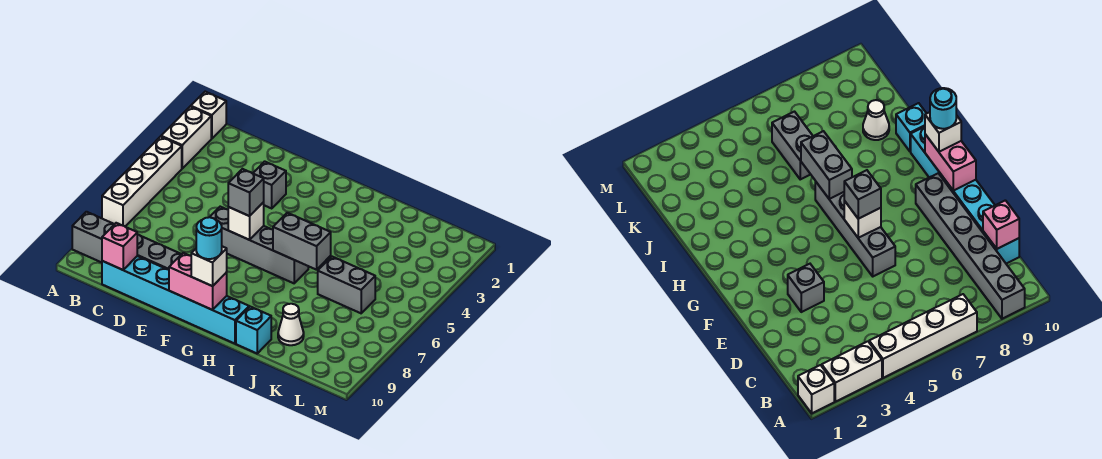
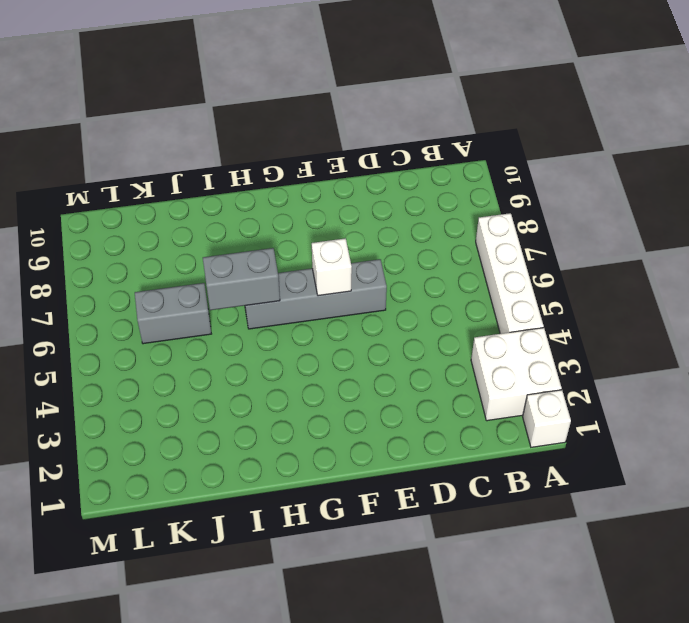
white 2x2 brick [471,328,562,421] -> white 1x2 brick [161,106,211,168]
none -> grey 1x6 brick [72,212,181,270]
none -> cyan 1x6 brick [102,256,249,344]
none -> grey 1x1 brick [253,161,286,208]

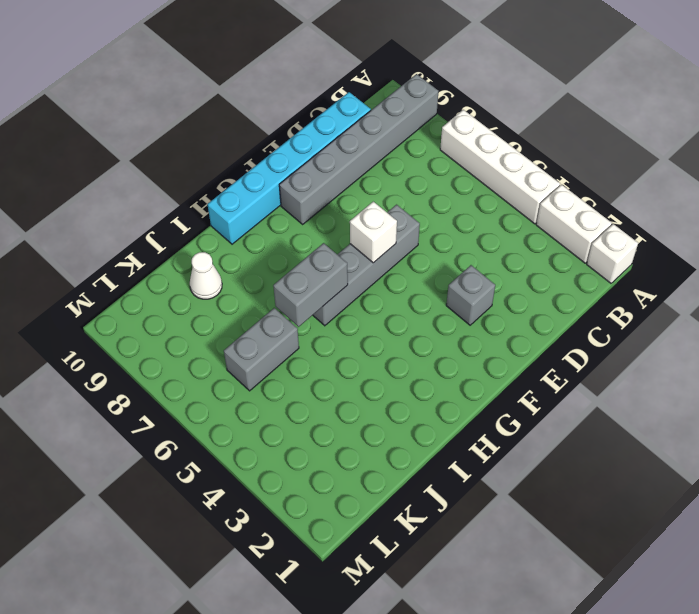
none -> cyan 1x1 brick [236,307,271,353]
none -> pink 1x1 brick [102,223,137,270]
none -> pink 1x2 brick [169,253,227,310]

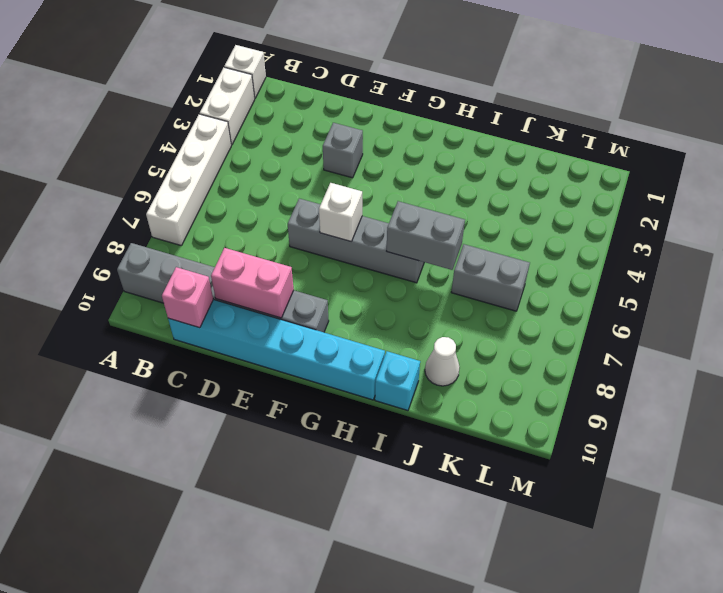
pink 1x2 brick [211,248,294,318] -> pink 1x2 brick moved to [169,253,227,310]
none -> grey 1x1 brick [228,169,264,216]
none -> white 1x1 brick [191,246,227,286]
none -> cyan 1x1 round brick [196,217,222,259]

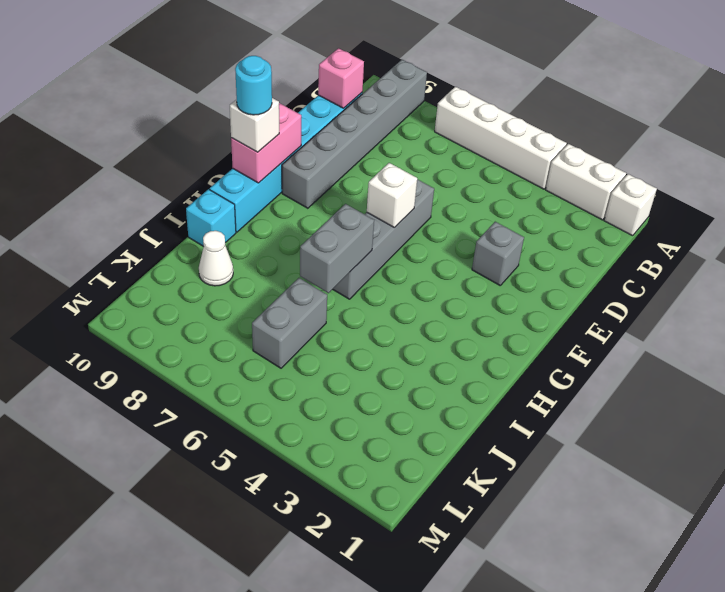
none -> grey 1x1 brick [228,169,264,216]

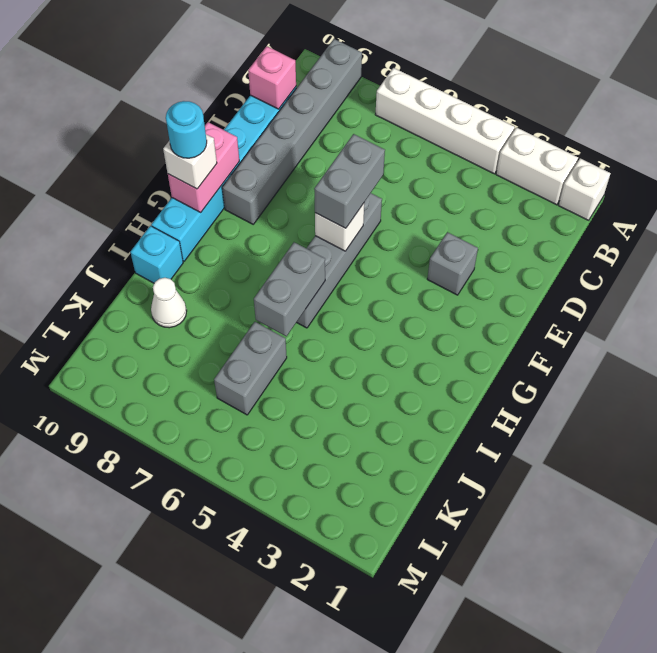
grey 1x2 brick [314,134,385,228] -> grey 1x1 brick [228,169,264,216]

